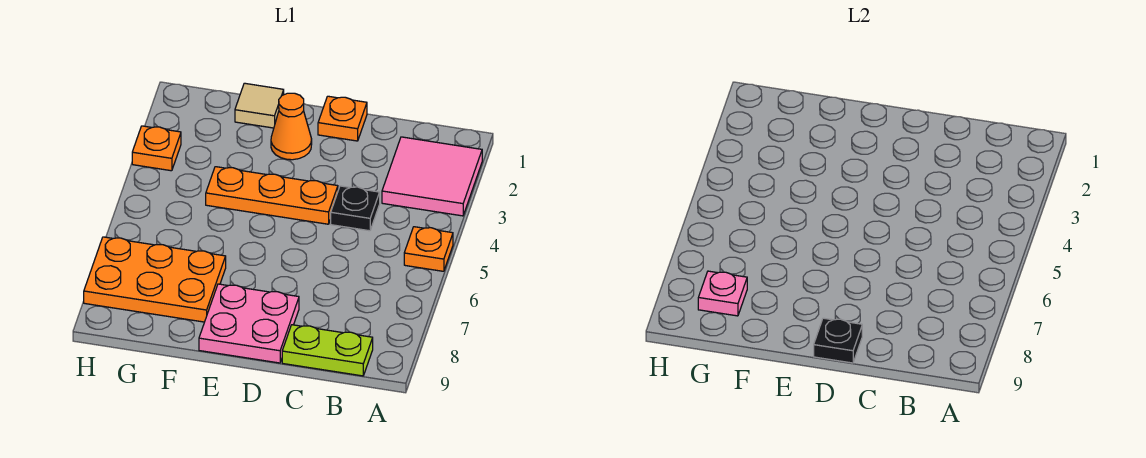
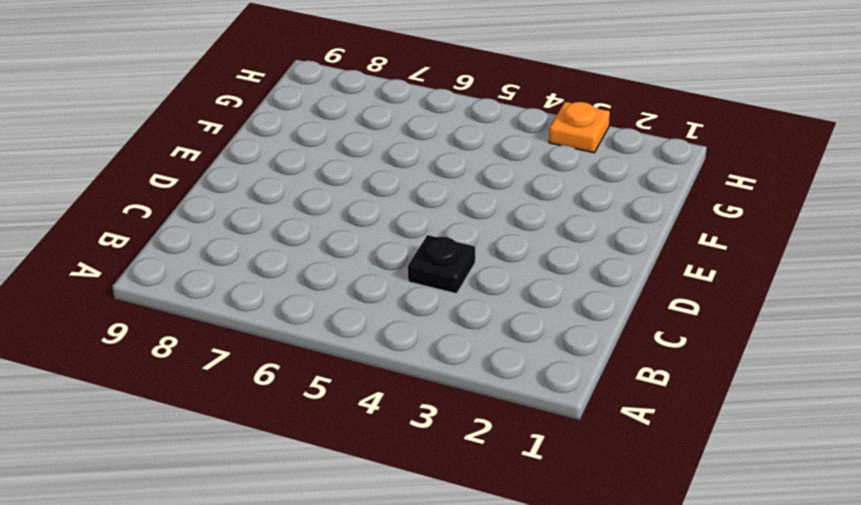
none -> pink 2x2 tile [382,137,482,216]
none -> orange 1x1 plate [404,227,453,271]
none -> lime 1x2 plate [282,325,373,376]

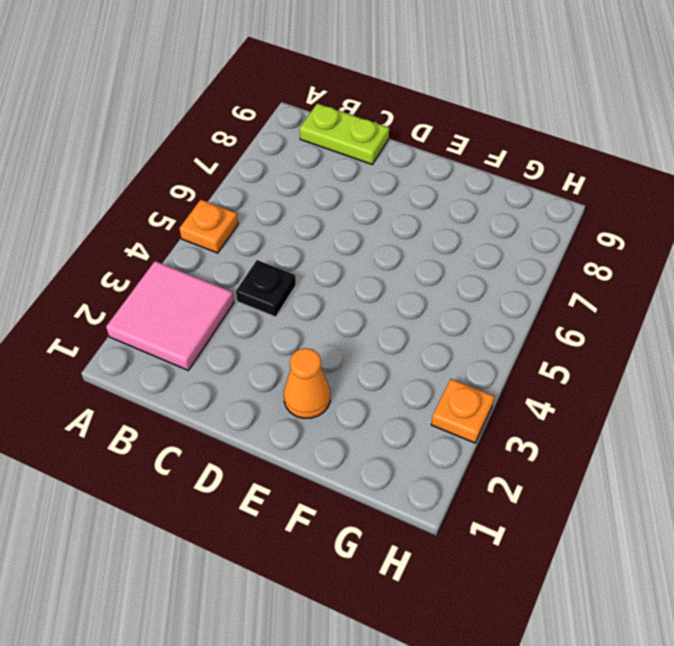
none -> orange 1x1 plate [318,96,367,141]
none -> orange 1x3 plate [206,167,338,224]
none -> pink 2x2 plate [199,284,299,363]

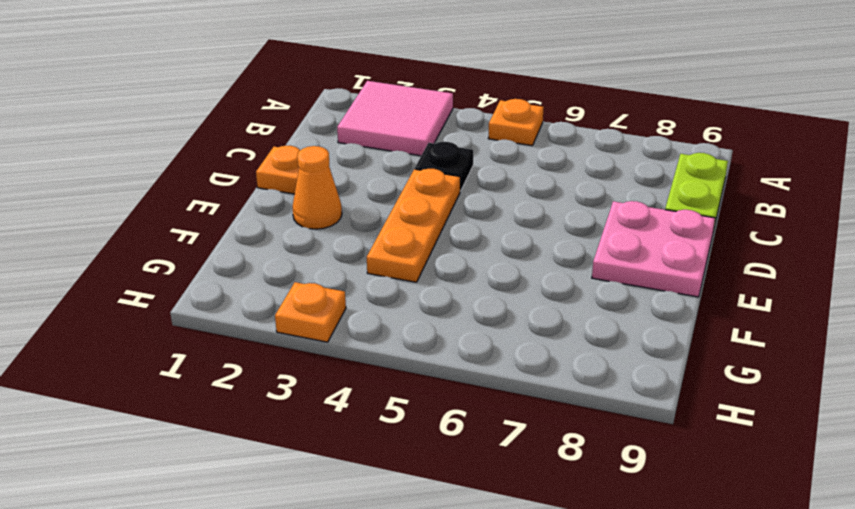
none -> tan 1x1 tile [235,83,284,128]
none -> orange 2x3 plate [84,237,226,322]
none -> black 1x1 plate [814,318,862,363]

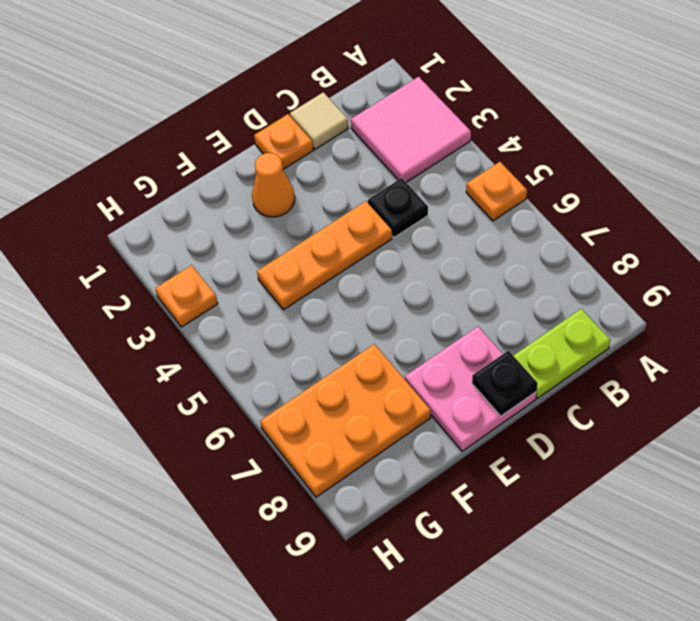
tan 1x1 tile [290,92,348,149] -> tan 1x1 tile moved to [235,83,284,128]
none -> pink 1x1 plate [698,271,747,316]

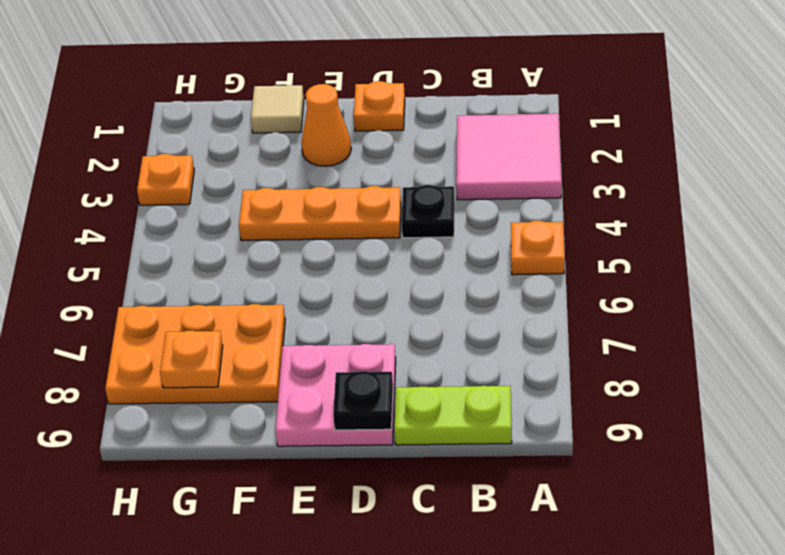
orange 1x1 plate [160,331,223,388] -> pink 1x1 plate [698,271,747,316]

